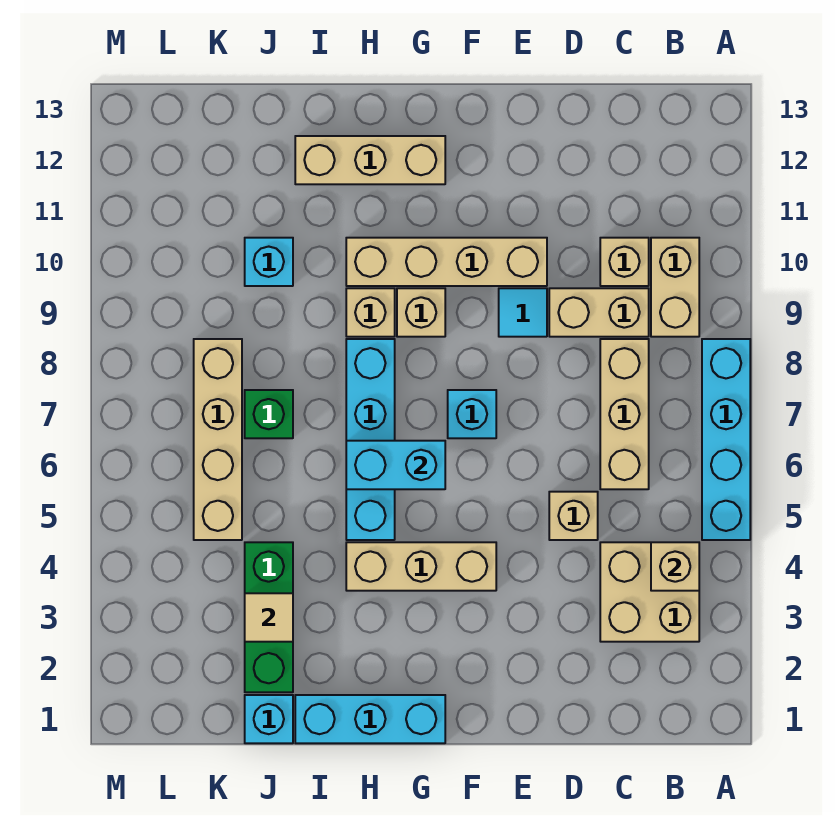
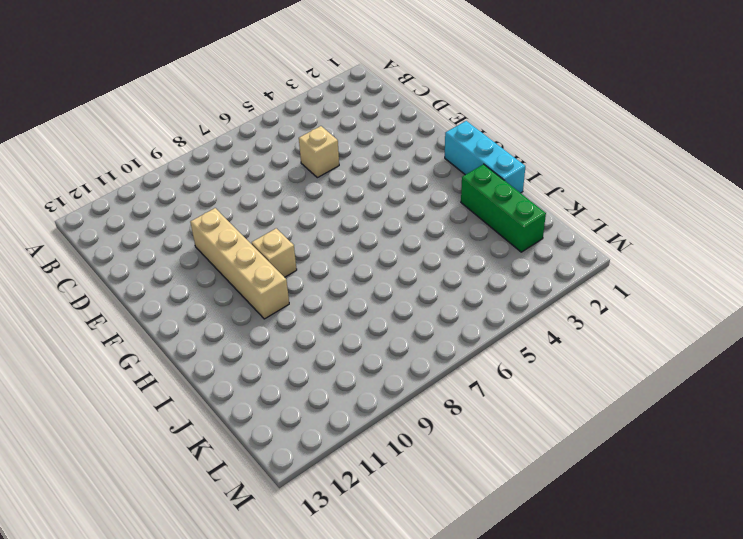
green 1x3 brick [461,164,546,252] -> green 1x3 brick turned to [245,542,293,692]
none -> cyan 1x4 brick [702,339,750,540]
none -> tan 2x2 brick [600,542,699,642]
none -> tan 1x2 brick [651,238,699,337]

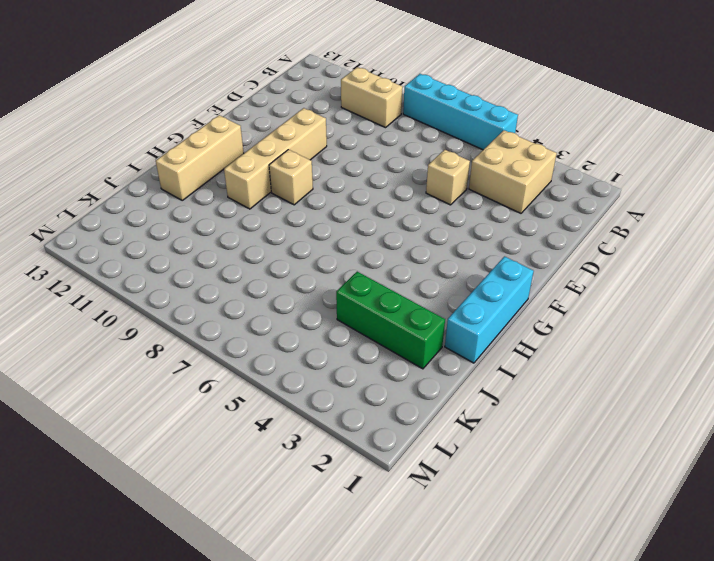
none -> tan 1x3 brick [600,339,649,489]
none -> tan 1x2 brick [549,288,649,337]
none -> tan 1x1 brick [600,238,649,286]

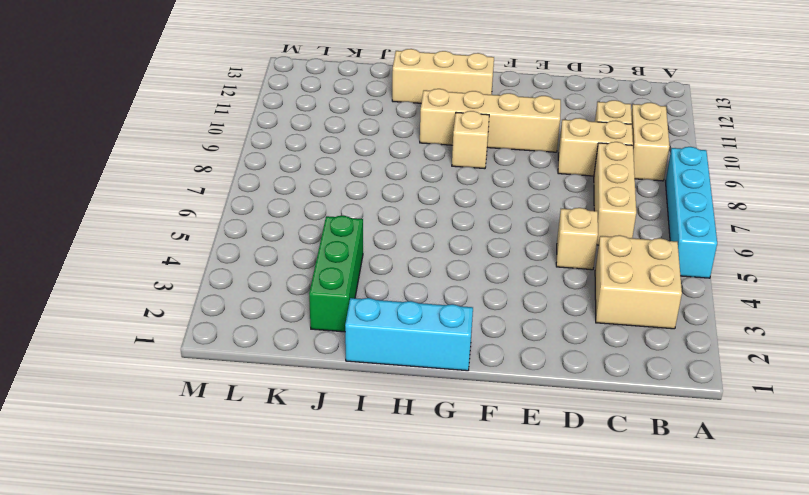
none -> cyan 1x1 tile [499,288,547,337]
none -> tan 1x3 brick [346,542,496,591]
none -> cyan 1x1 brick [448,390,496,438]

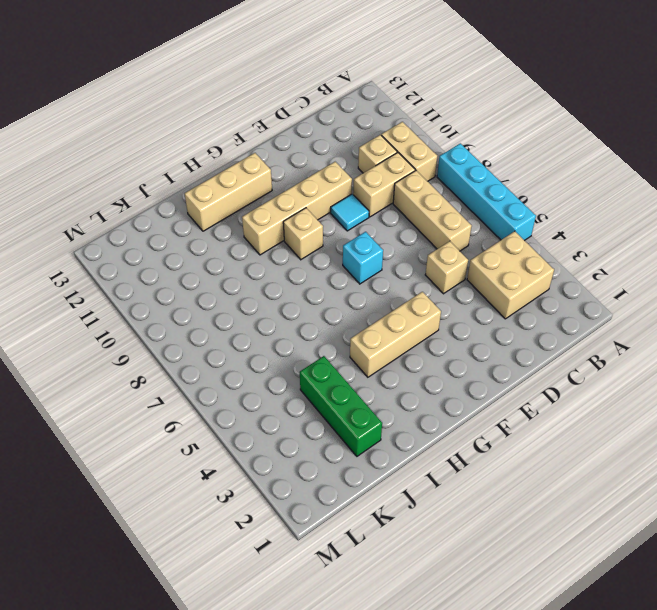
none -> cyan 1x3 brick [295,695,445,743]
none -> cyan 1x4 brick [346,339,395,540]
none -> tan 1x1 brick [346,288,395,337]

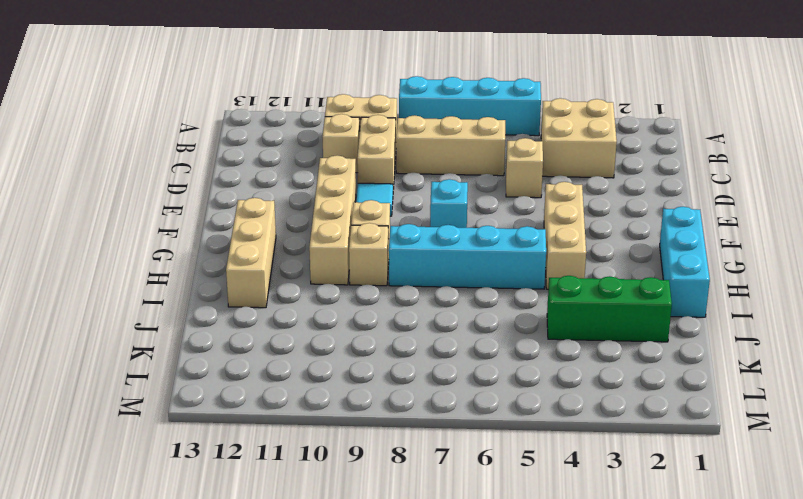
none -> cyan 1x1 brick [245,695,293,743]
none -> green 1x1 brick [245,390,293,438]
none -> cyan 1x1 brick [245,238,293,286]

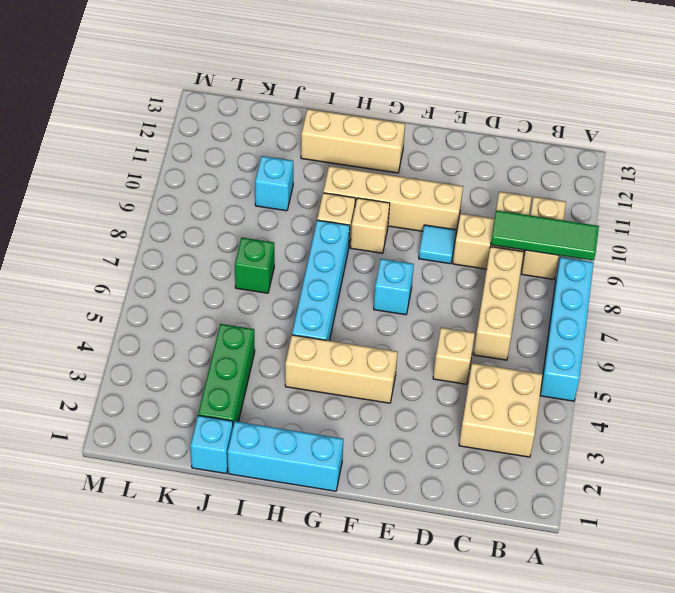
green 1x3 tile [491,210,599,260] -> none
none -> tan 1x4 brick [194,339,242,540]
none -> tan 1x1 brick [651,542,699,591]
none -> cyan 1x2 brick [346,441,445,489]

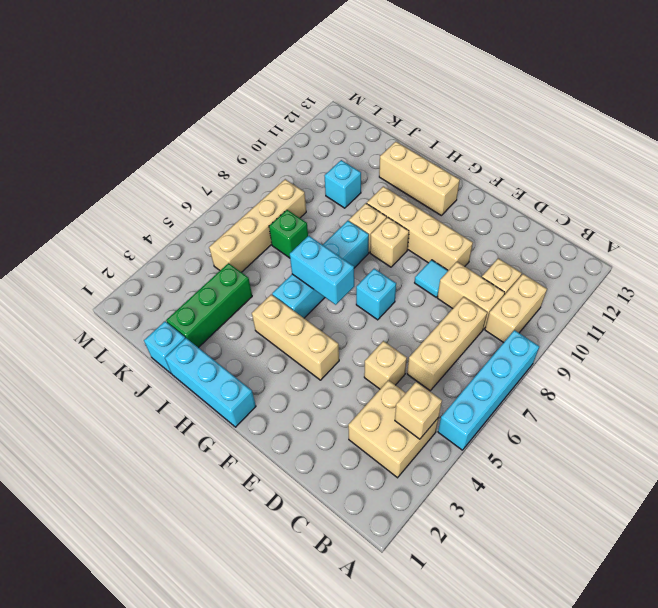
none -> tan 1x1 tile [245,593,293,642]

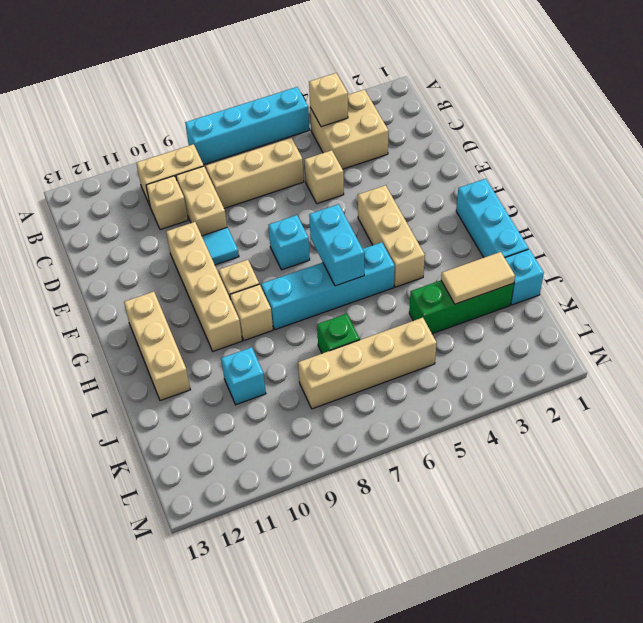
tan 1x2 tile [441,252,515,304] -> tan 1x1 tile [245,593,293,642]

